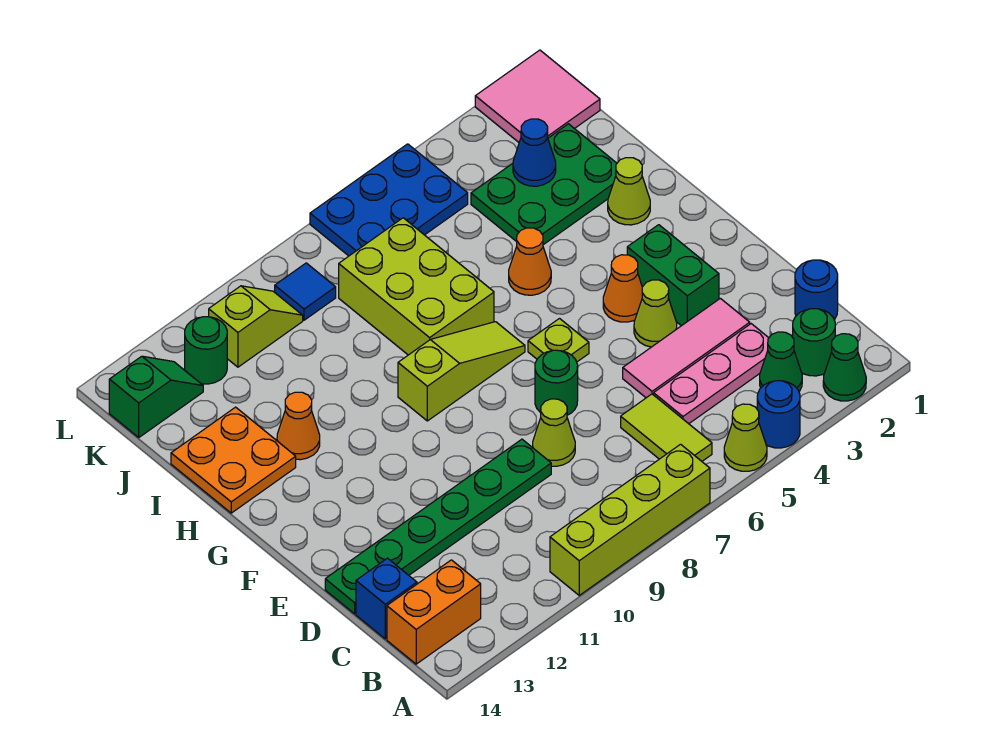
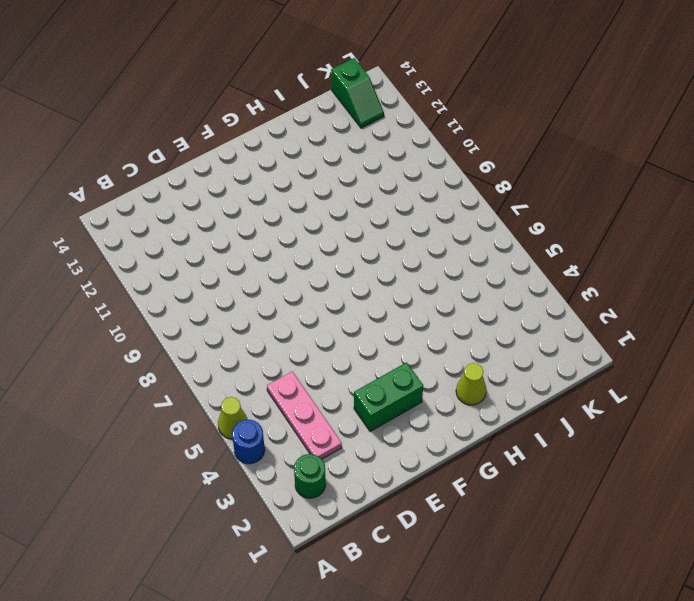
none -> green 1x1 cone [823,334,866,401]
none -> lime 1x4 brick [550,444,710,595]
none -> green 1x1 cone [760,332,802,391]
none -> lime 1x2 tile [621,394,712,461]

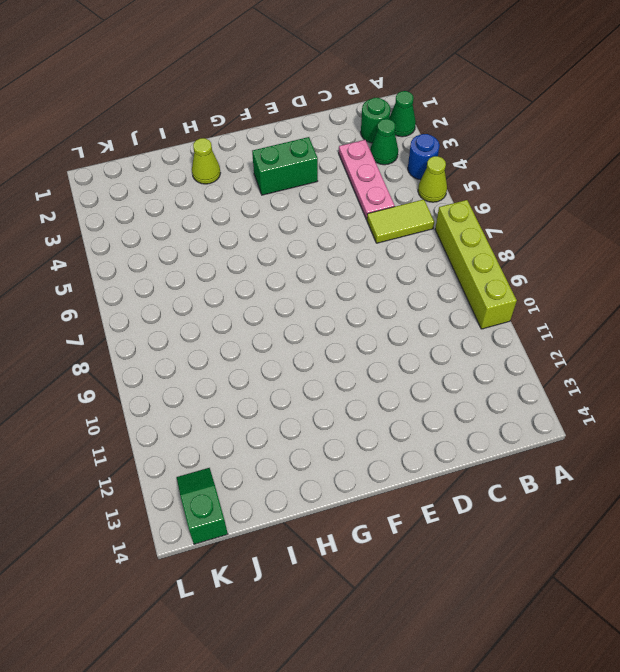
none -> orange 1x2 brick [387,560,481,664]
none -> blue 1x1 round brick [795,260,838,320]
none -> blue 1x1 brick [356,558,417,639]
none -> pink 1x3 tile [623,298,750,398]

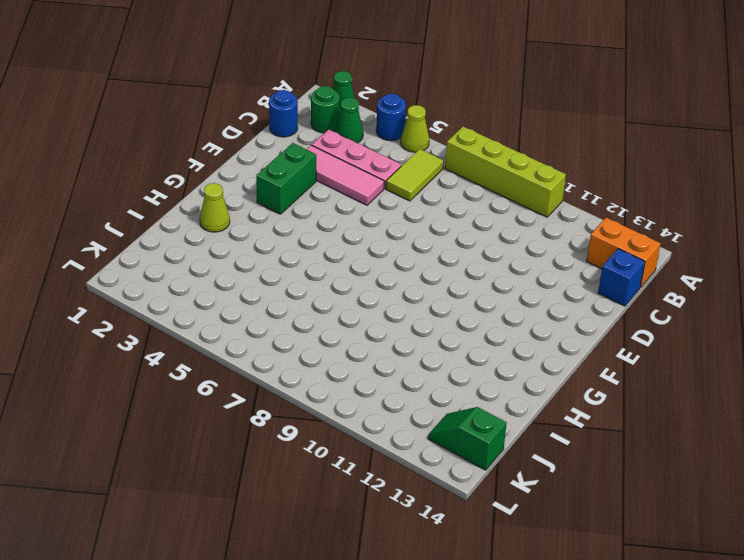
none -> lime 1x1 cone [533,399,575,466]
none -> green 1x6 plate [325,439,551,614]
none -> lime 1x1 cone [634,280,677,347]
none -> green 1x1 round brick [535,350,578,415]

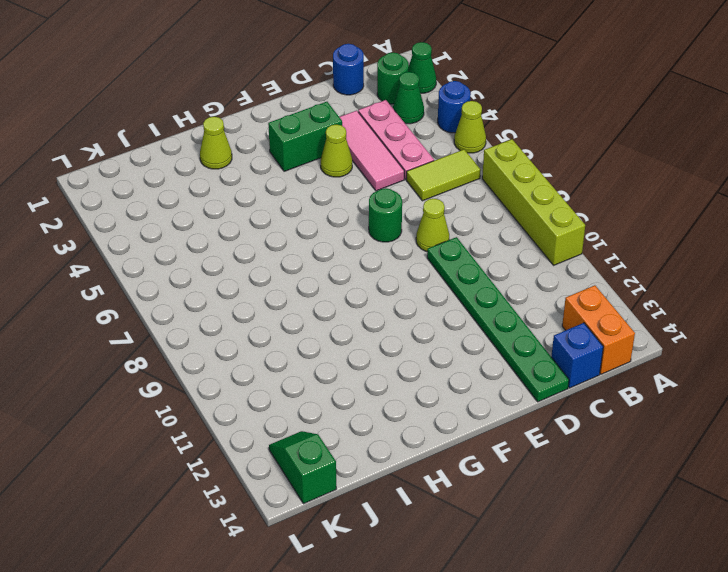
none -> orange 1x1 cone [603,255,642,322]
none -> lime 1x1 plate [528,319,589,362]
none -> lime 1x3 slope [398,322,525,421]
none -> orange 1x1 cone [509,228,551,295]

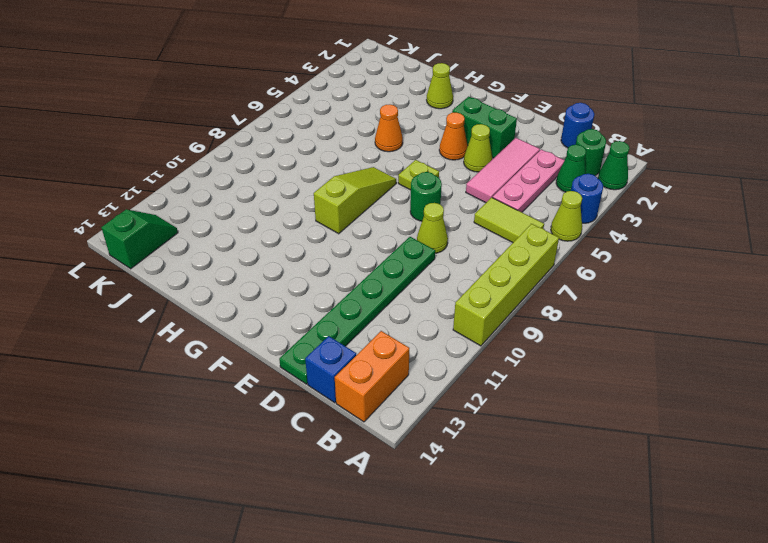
none -> lime 2x3 brick [339,218,494,355]
none -> orange 1x1 cone [277,392,320,460]
none -> orange 2x2 plate [171,407,296,513]
none -> green 2x3 plate [471,124,617,245]

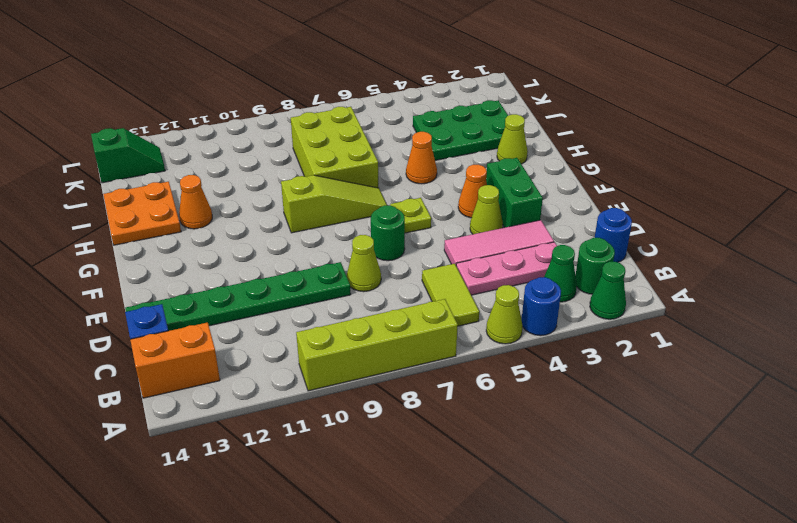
none -> pink 2x2 tile [475,50,600,142]
none -> blue 2x3 plate [310,144,468,256]
none -> blue 1x1 tile [275,263,336,320]
none -> lime 1x2 slope [209,286,303,367]

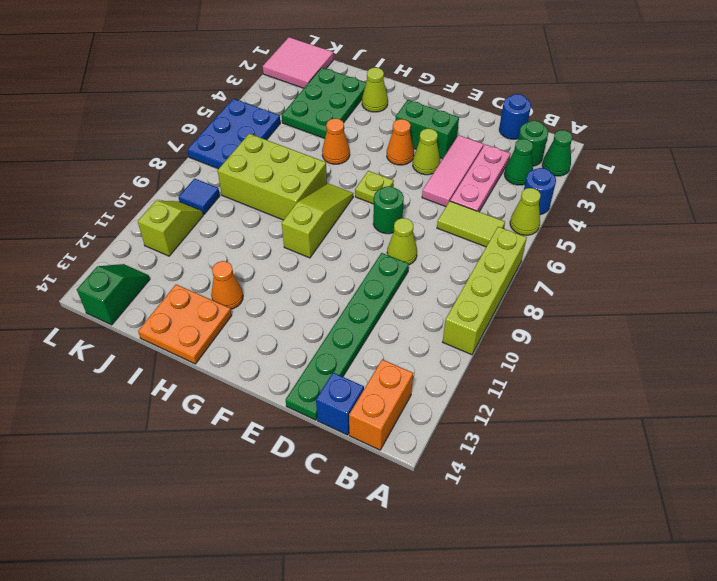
none -> green 1x1 round brick [185,317,227,384]
none -> blue 1x1 cone [513,119,556,186]

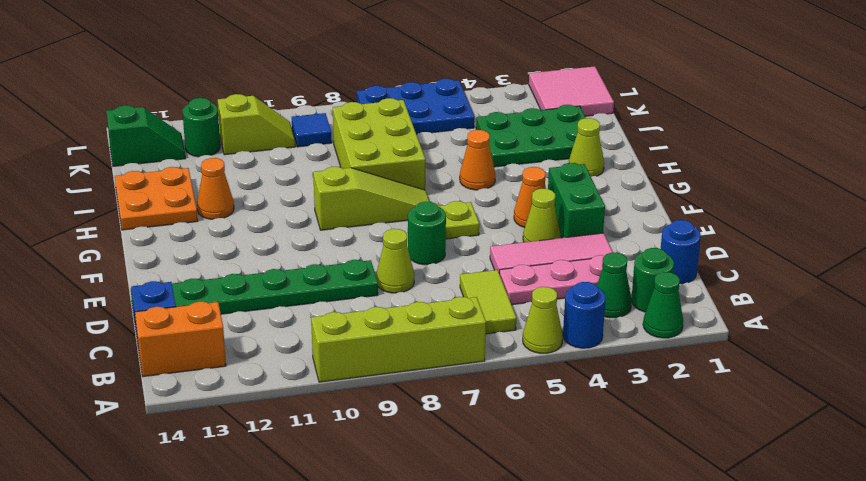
none -> blue 1x1 cone [513,119,556,186]

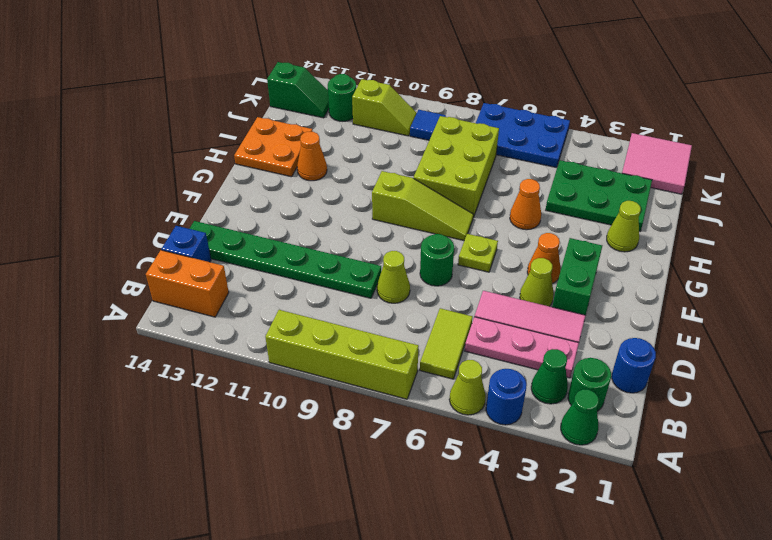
none -> blue 1x1 cone [513,119,556,186]

